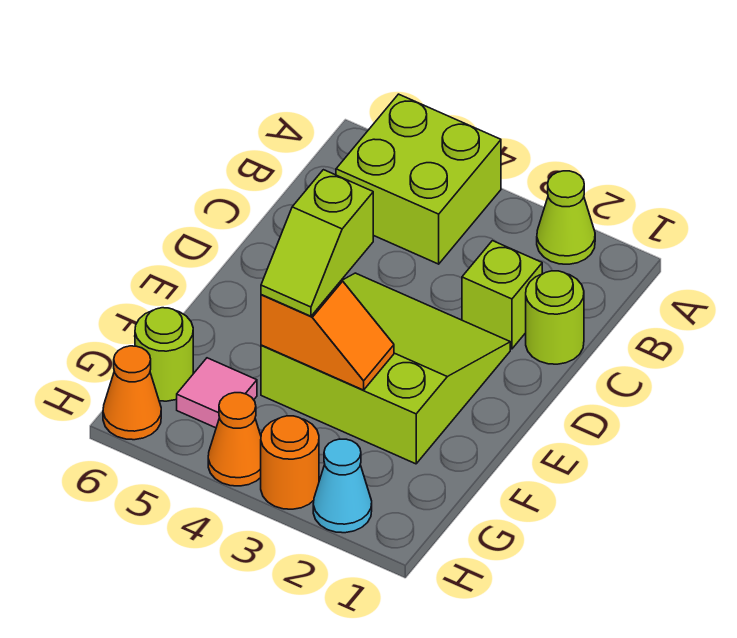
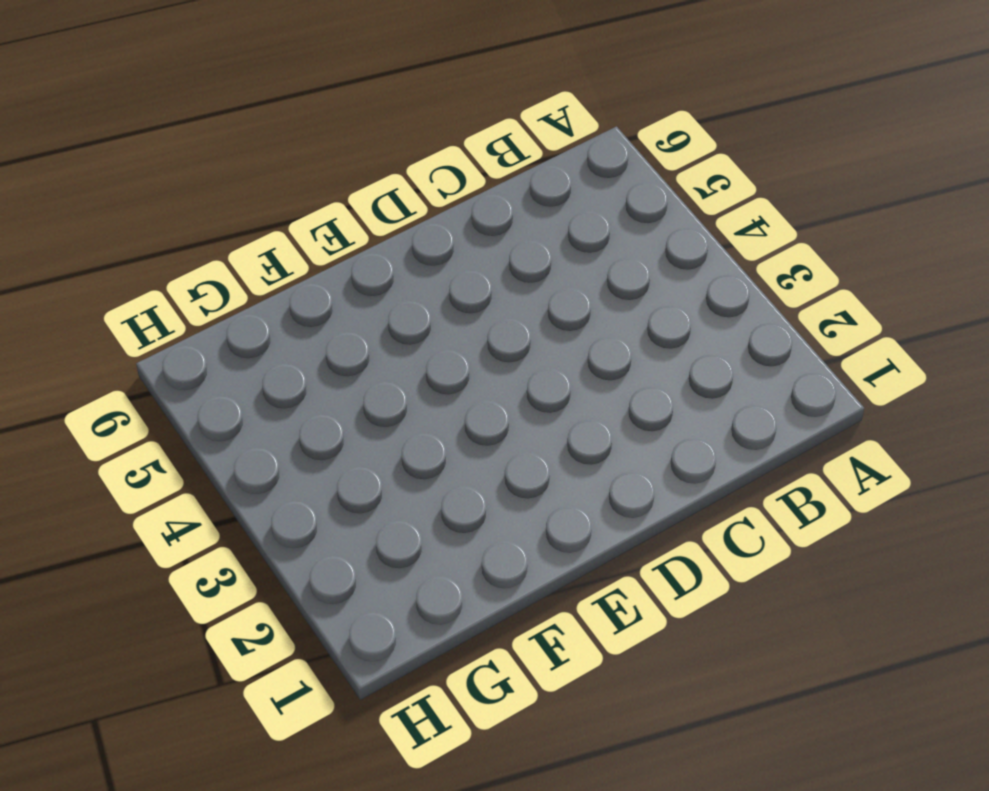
none -> lime 1x1 cone [537,171,595,264]
none -> lime 2x2 brick [336,94,501,264]
none -> lime 1x1 round brick [526,271,584,364]

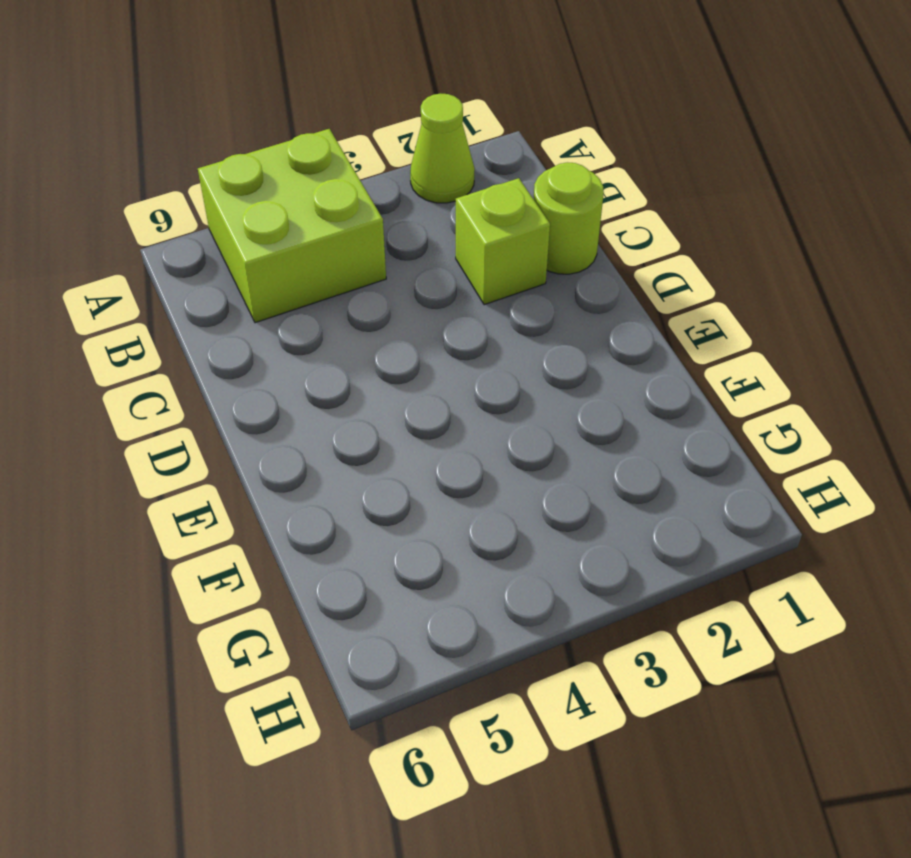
none -> lime 3x3 slope [261,273,510,464]
none -> pink 1x1 tile [177,358,257,428]
none -> lime 1x1 round brick [135,308,193,401]

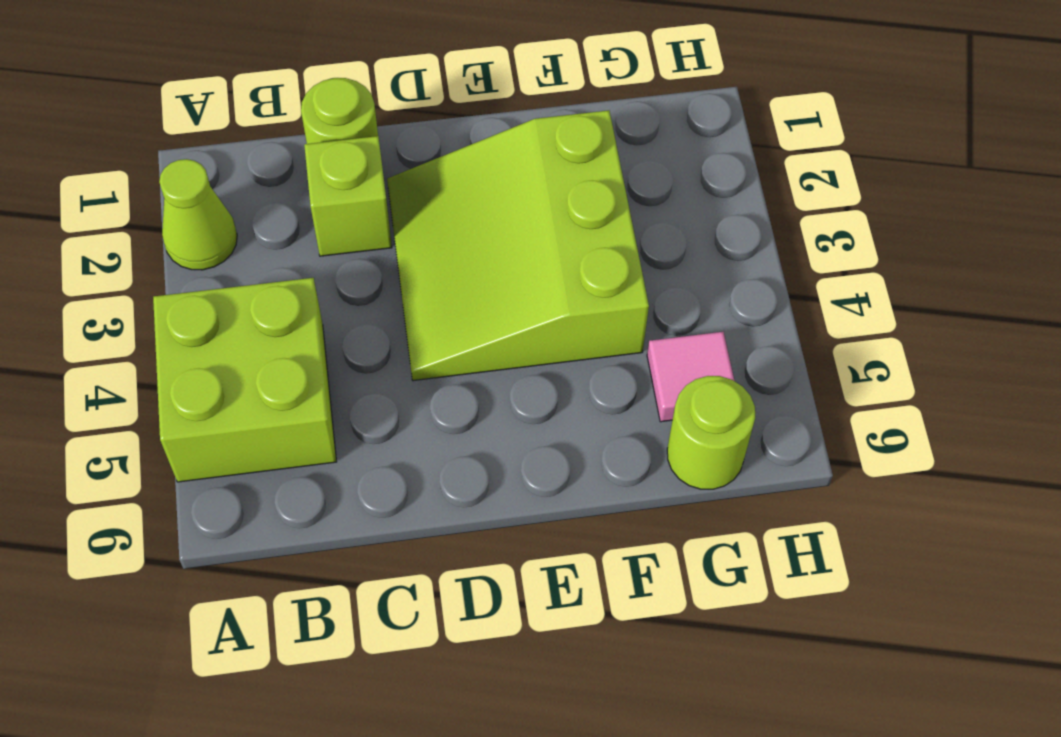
none -> cyan 1x1 cone [313,439,372,533]
none -> orange 1x1 round brick [261,416,319,509]
none -> orange 1x1 cone [208,393,261,486]

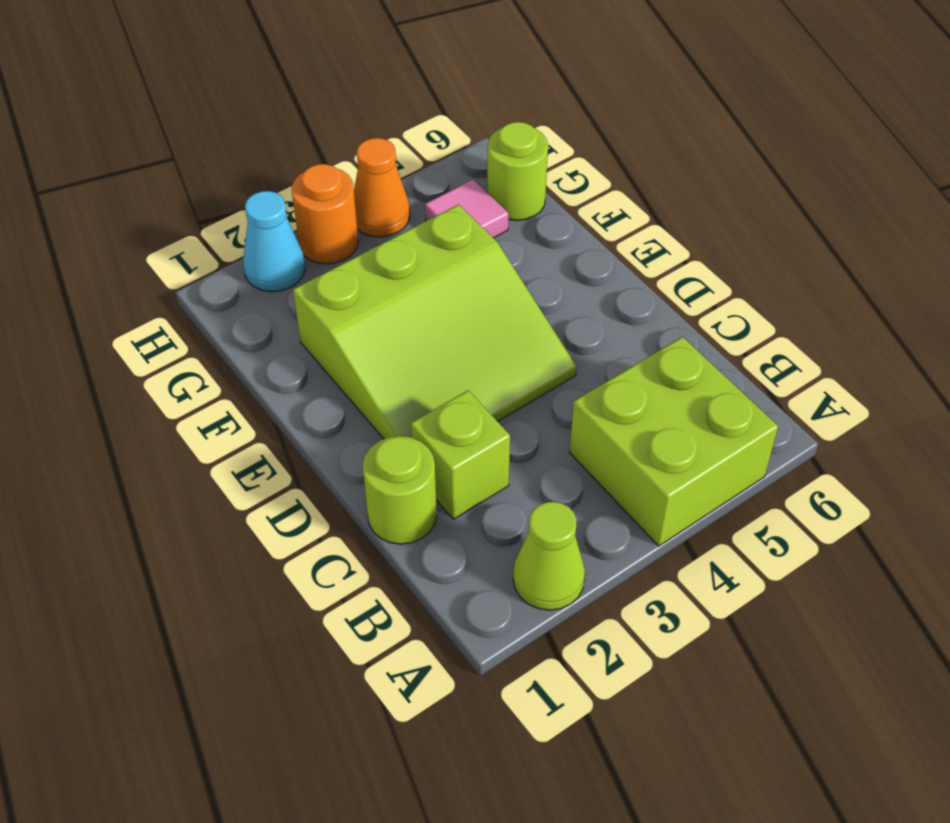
none -> orange 1x1 cone [103,346,161,440]
none -> orange 1x2 slope [261,280,394,390]
none -> lime 1x2 slope [261,170,373,316]

